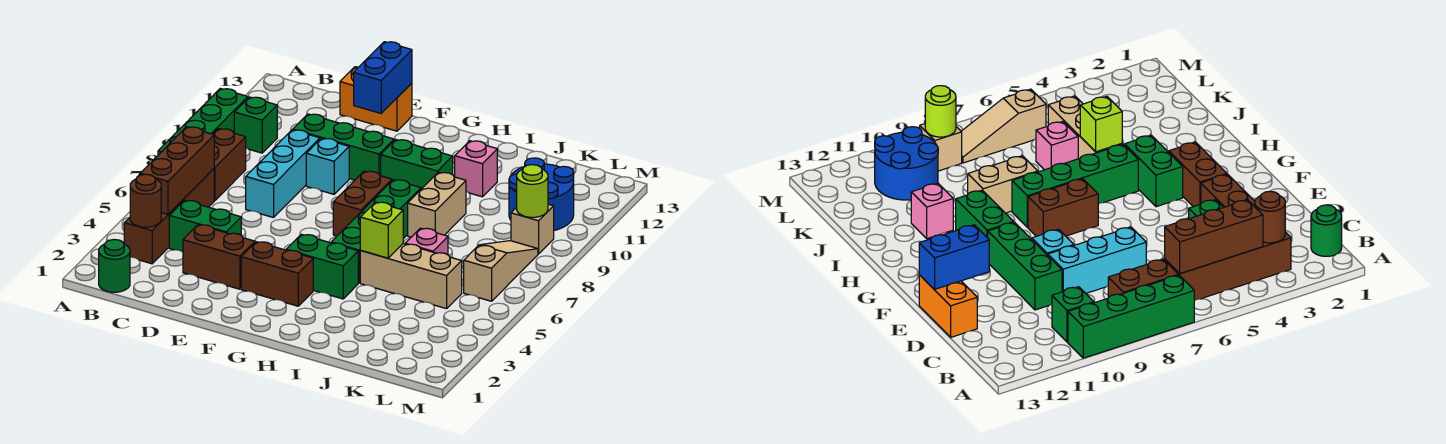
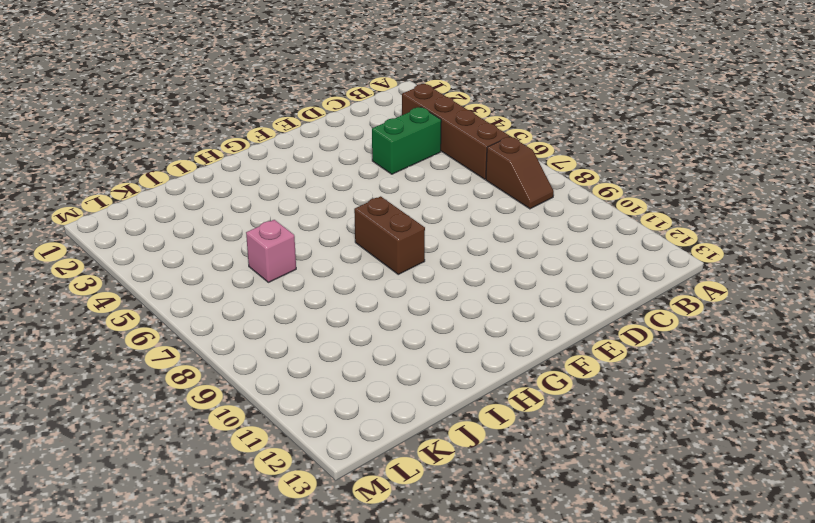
brown 1x2 slope [486,136,554,209] -> brown 1x2 brick [213,129,246,200]
none -> green 1x4 brick [158,89,248,155]
none -> green 1x1 round brick [99,240,130,292]
none -> green 1x1 brick [234,97,277,153]

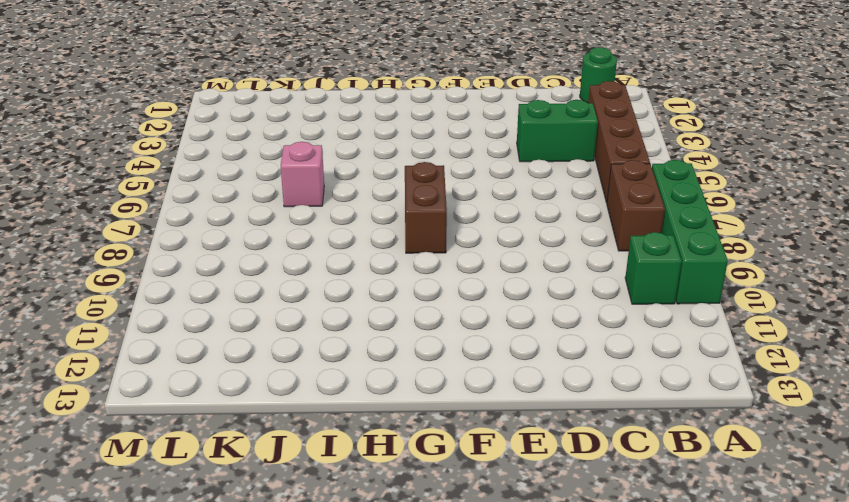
none -> brown 1x2 brick [183,225,255,289]
none -> cyan 1x3 brick [246,130,320,218]
none -> green 1x3 brick [293,114,394,180]

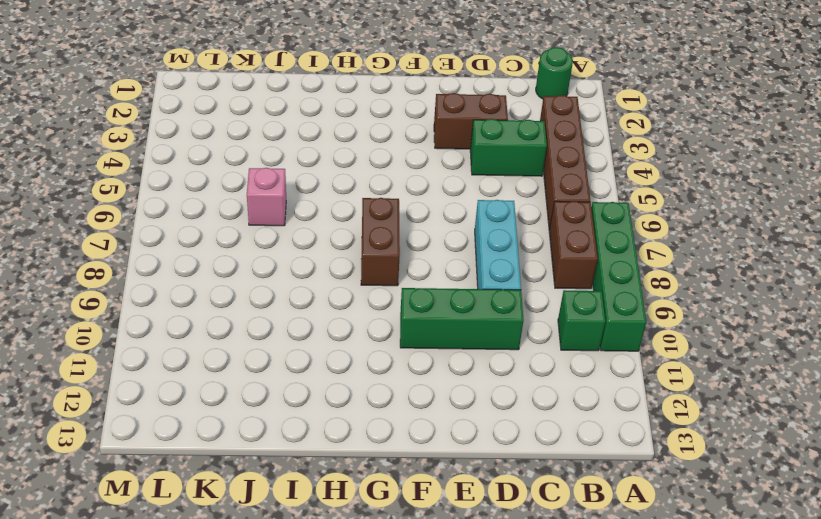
none -> orange 1x2 brick [340,67,412,131]
none -> cyan 1x1 brick [306,138,349,194]
none -> brown 1x2 brick [241,242,313,306]

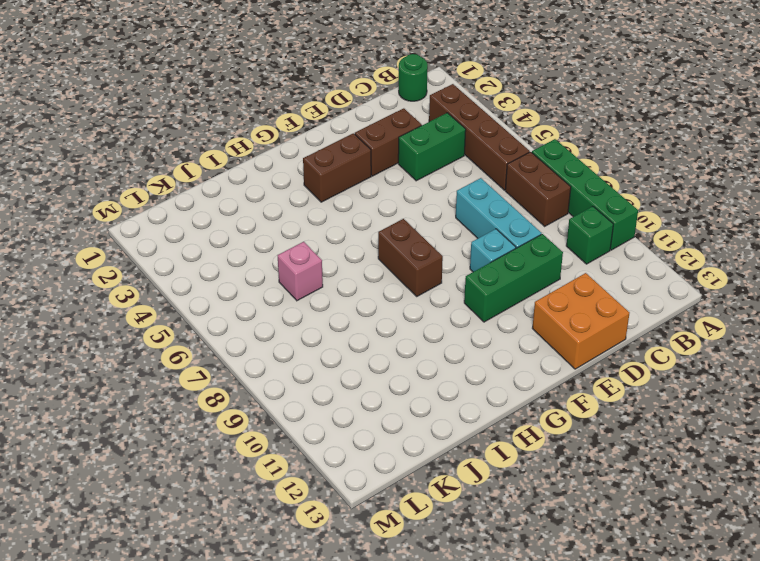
orange 2x2 brick [532,273,629,369] -> orange 1x2 brick [340,67,412,131]
none -> green 1x2 brick [286,234,358,299]
none -> green 1x2 brick [381,140,453,189]
none -> green 1x4 brick [331,180,421,283]

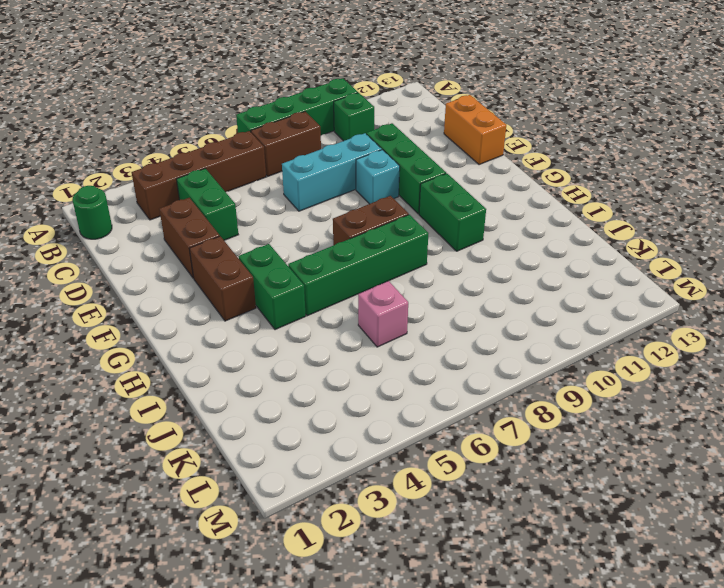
none -> tan 1x3 brick [360,244,462,309]
none -> tan 1x2 brick [408,172,466,237]
none -> pink 1x1 brick [455,141,497,197]

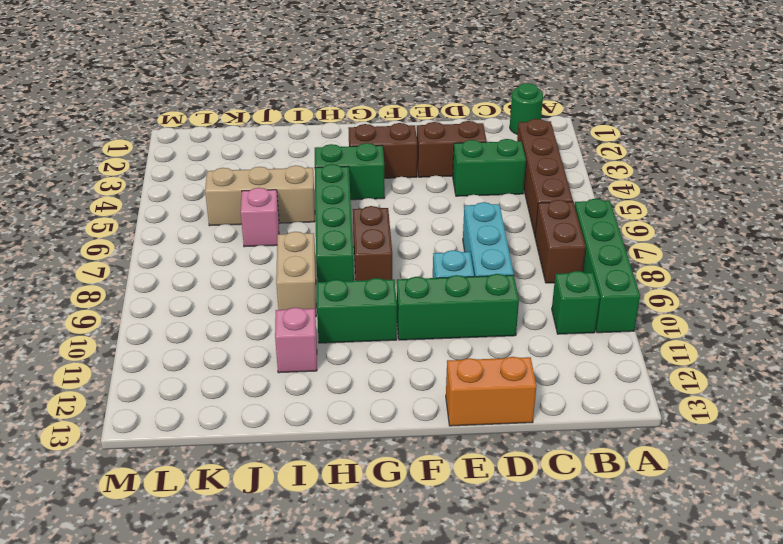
none -> blue 2x2 round brick [509,158,574,230]
none -> tan 1x3 slope [464,241,538,301]
none -> tan 1x1 brick [511,204,554,254]

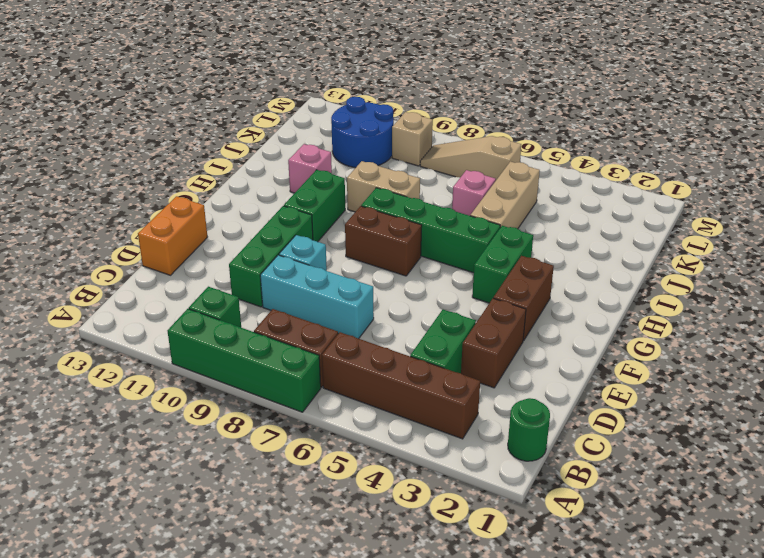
none -> brown 1x1 round brick [130,174,161,227]
none -> brown 1x3 brick [140,127,214,214]
none -> blue 1x2 brick [354,42,412,113]

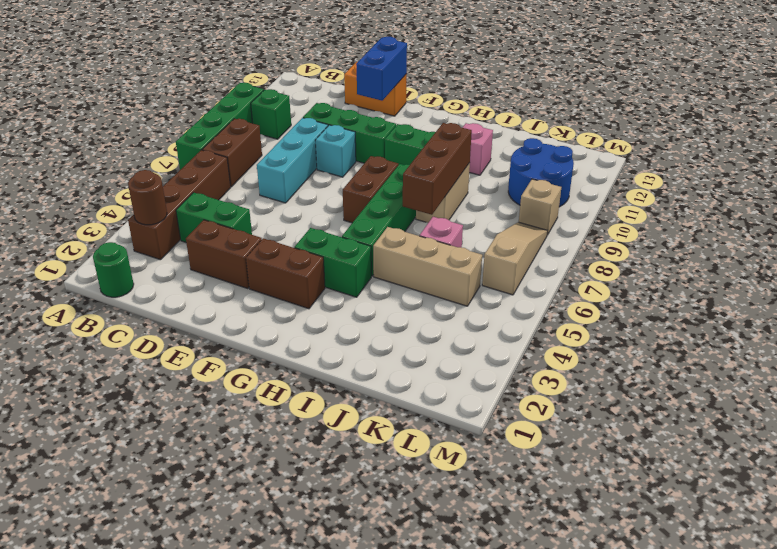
brown 1x3 brick [403,123,472,215] -> brown 1x3 brick moved to [140,127,214,214]
none -> lime 1x1 brick [360,202,403,258]
none -> lime 1x1 round brick [517,165,548,217]

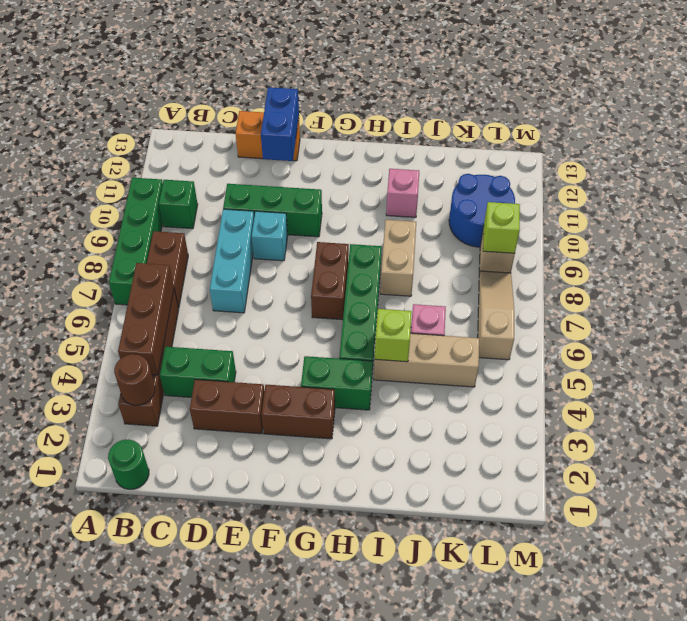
lime 1x1 brick [483,202,520,253] -> lime 1x1 round brick [517,165,548,217]
none -> green 1x2 brick [381,140,453,189]

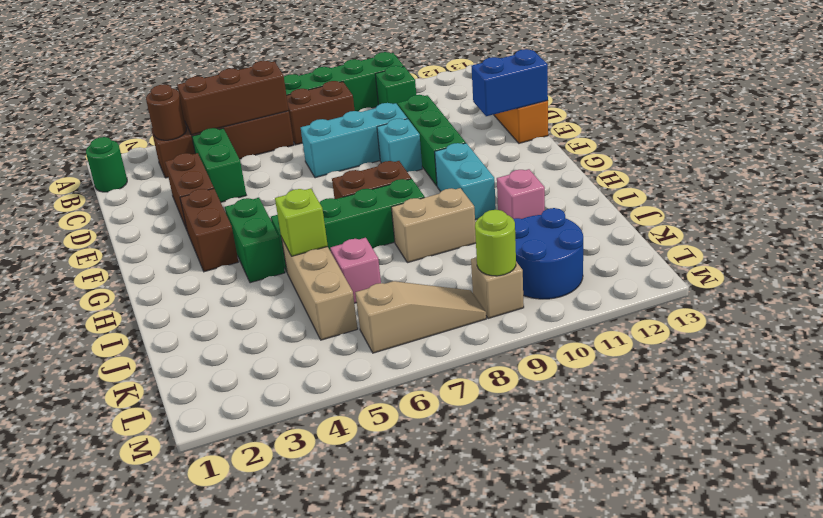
cyan 1x2 brick [435,143,496,220] -> green 1x2 brick [381,140,453,189]

